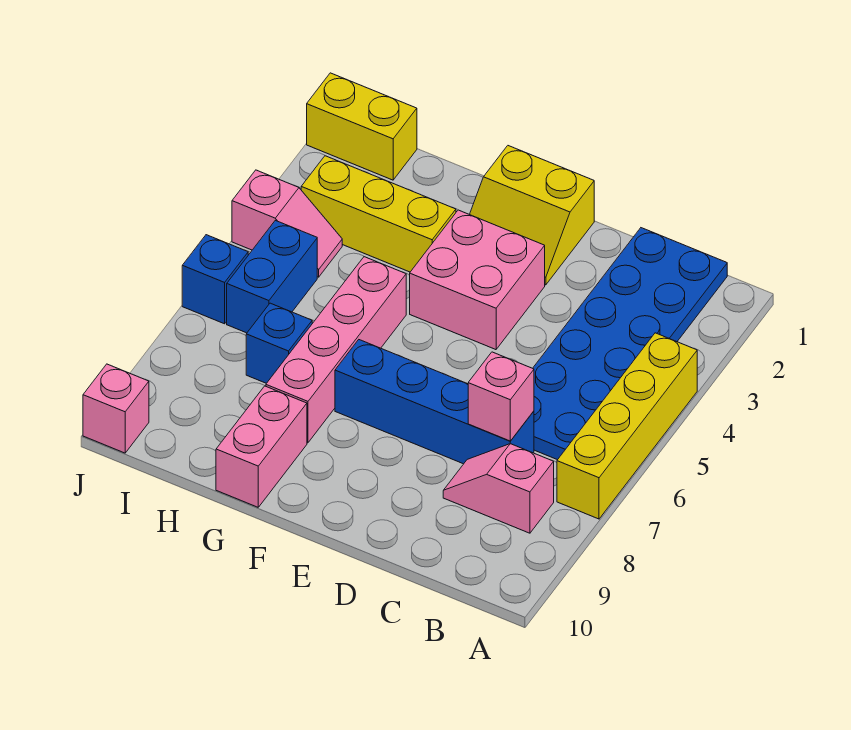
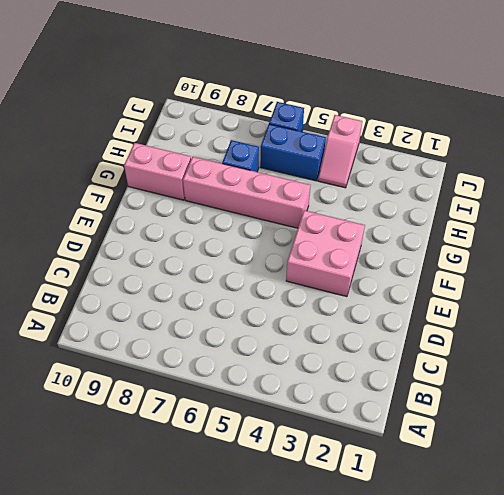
none -> yellow 1x4 brick [557,333,697,519]
none -> blue 2x6 plate [533,228,727,460]
none -> pink 1x2 slope [443,444,554,533]

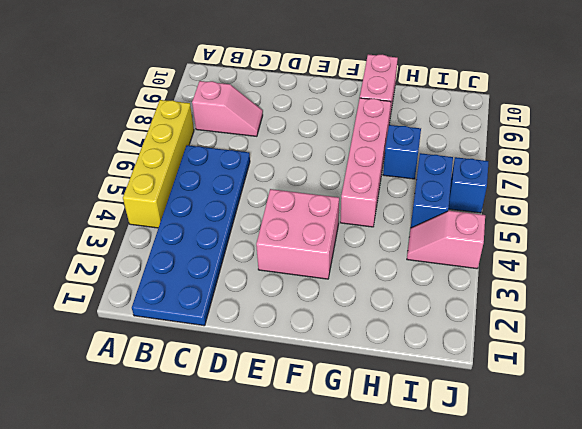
none -> blue 1x4 brick [335,340,534,464]
none -> yellow 2x2 slope [470,146,594,285]
none -> yellow 1x3 brick [301,156,456,272]

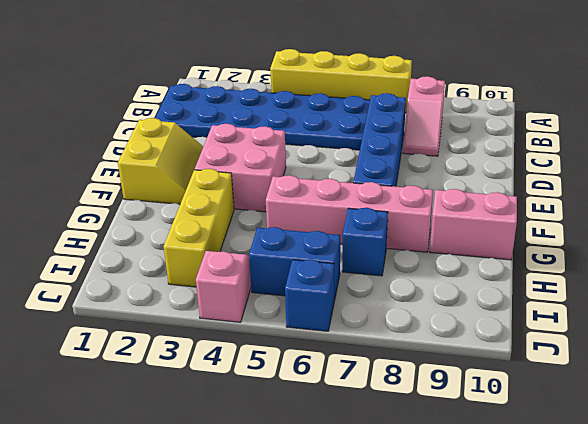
none -> yellow 1x2 brick [307,73,417,180]
none -> pink 1x1 brick [83,364,149,453]
none -> pink 1x1 brick [468,352,534,441]

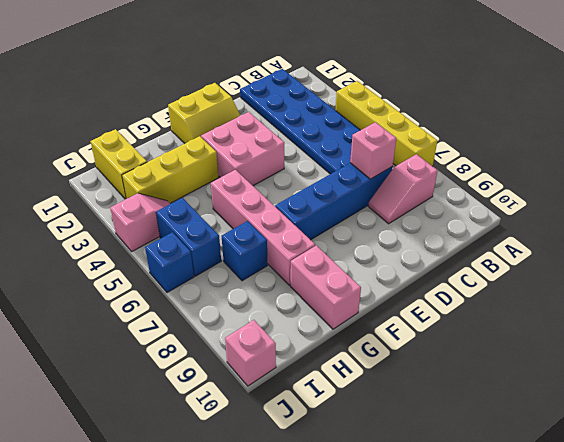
yellow 1x2 brick [91,129,147,199] -> yellow 1x2 brick turned to [307,73,417,180]

